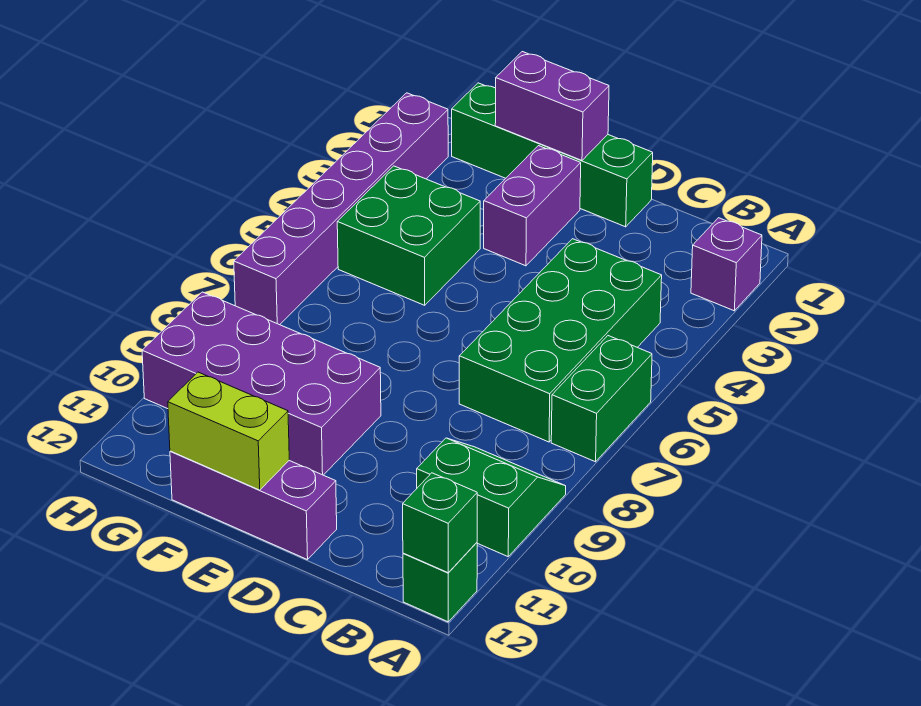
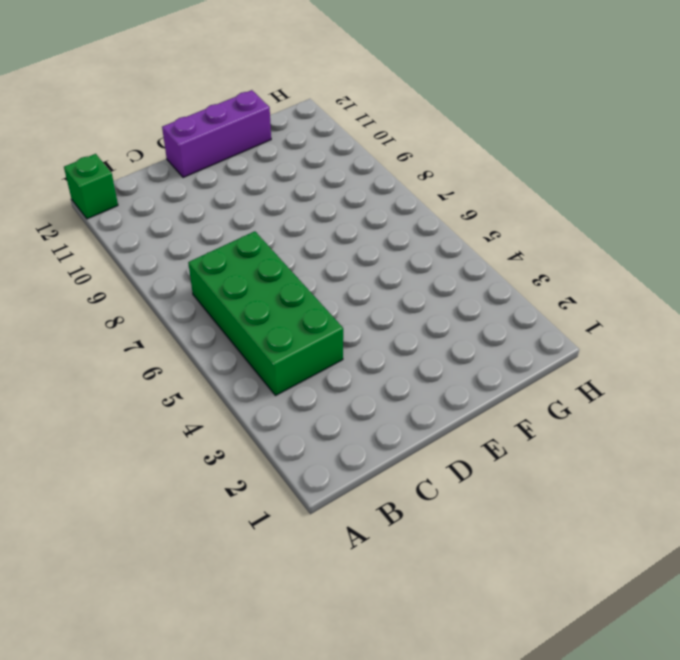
none -> purple 1x1 brick [691,218,762,311]
none -> green 1x2 brick [551,336,652,462]
none -> green 2x2 slope [417,438,566,556]

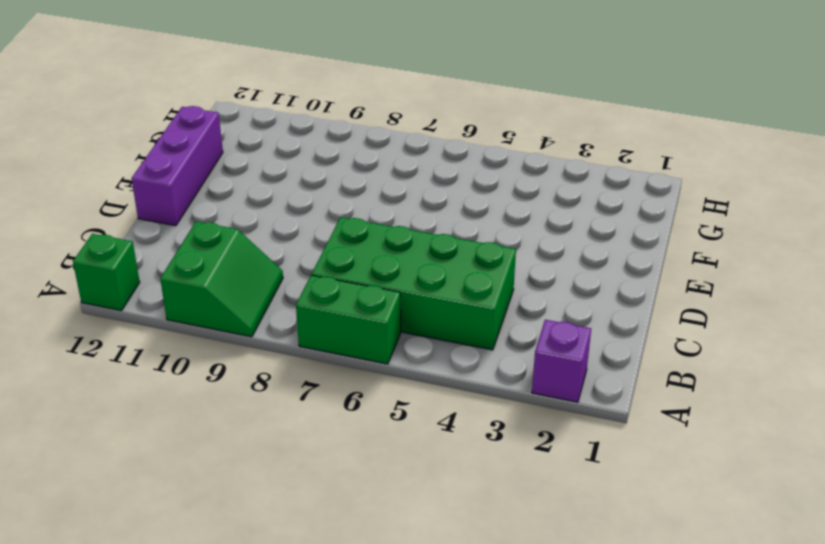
none -> green 1x4 brick [452,83,653,227]
none -> purple 1x2 brick [484,146,581,266]
none -> purple 2x4 brick [142,292,381,475]

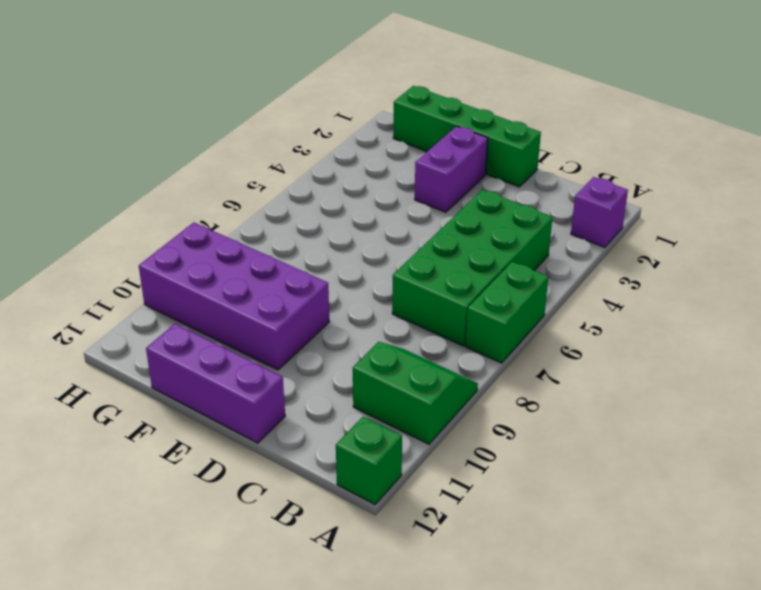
none -> green 2x2 brick [337,166,480,305]
none -> purple 1x6 brick [234,93,448,325]
none -> green 1x1 brick [403,473,477,573]

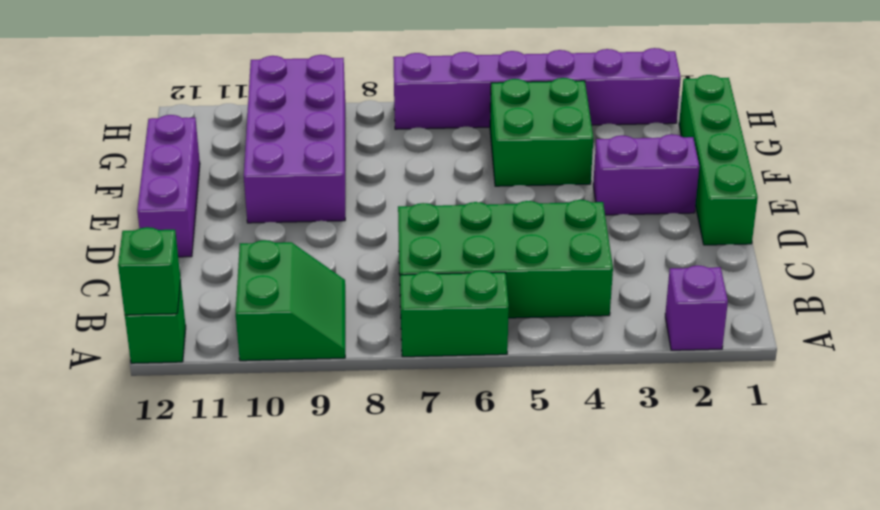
none -> purple 1x2 brick [495,52,609,160]
none -> lime 1x2 brick [168,372,289,490]

